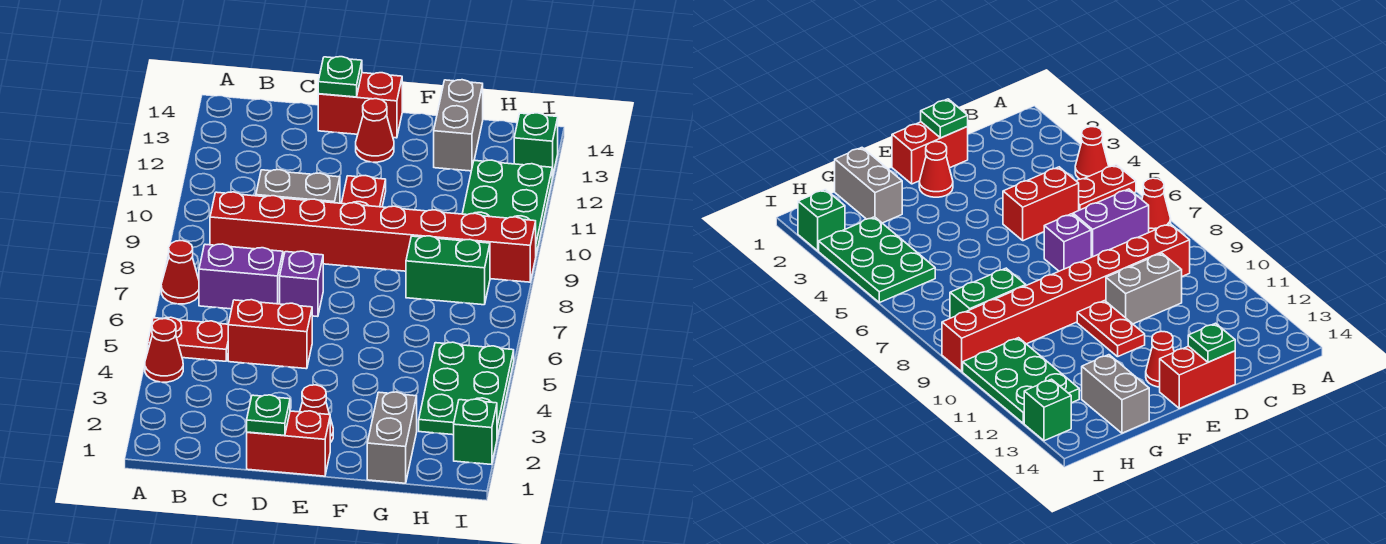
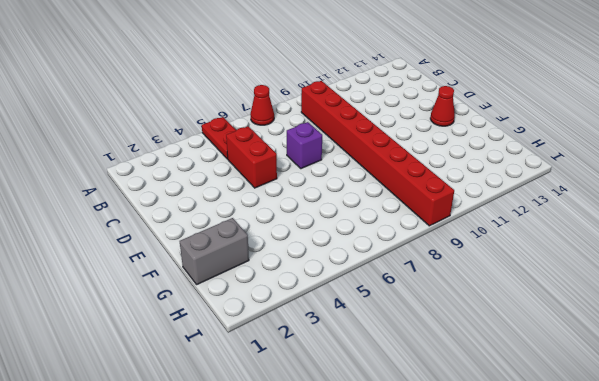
none -> red 1x1 cone [145,319,183,382]
none -> purple 1x2 brick [199,244,283,309]
none -> grey 1x2 brick [256,170,340,203]

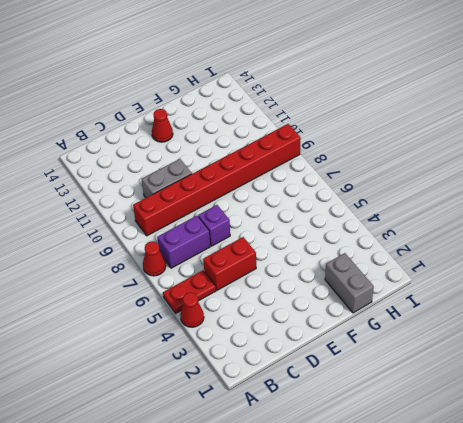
none -> red 1x2 brick [247,411,330,476]
none -> red 1x2 brick [318,73,402,138]
none -> red 1x1 cone [300,385,333,443]

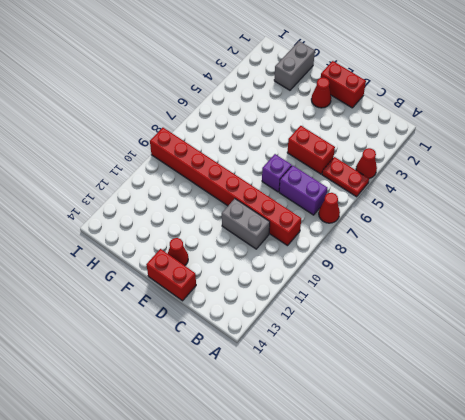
none -> red 1x2 plate [342,176,386,207]
none -> green 1x2 brick [406,236,490,305]
none -> grey 1x2 brick [434,80,483,171]

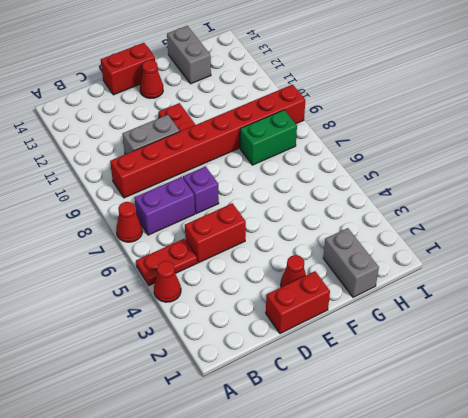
none -> green 2x3 plate [419,342,514,438]
none -> green 2x3 plate [462,160,552,254]
none -> green 1x1 brick [454,399,497,465]

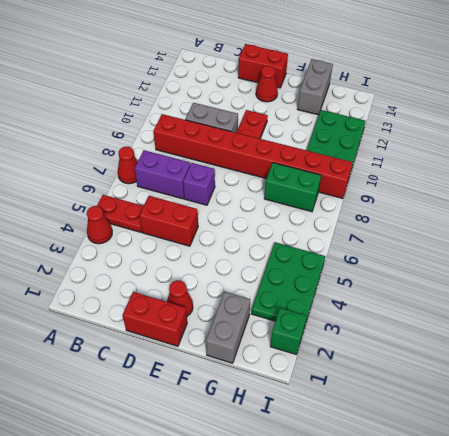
none -> green 1x1 brick [514,113,558,178]
none -> green 1x1 plate [247,395,290,435]
none -> green 1x1 plate [318,57,362,97]

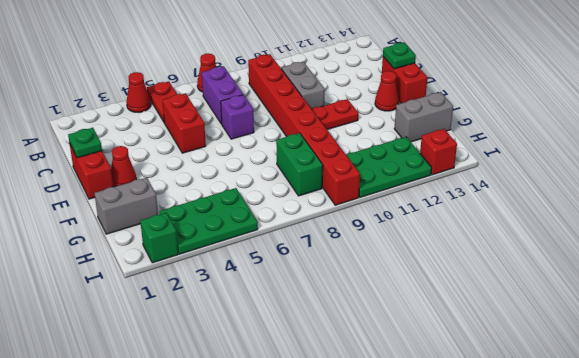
red 1x1 brick [420,129,457,175] -> green 1x1 brick [514,113,558,178]

